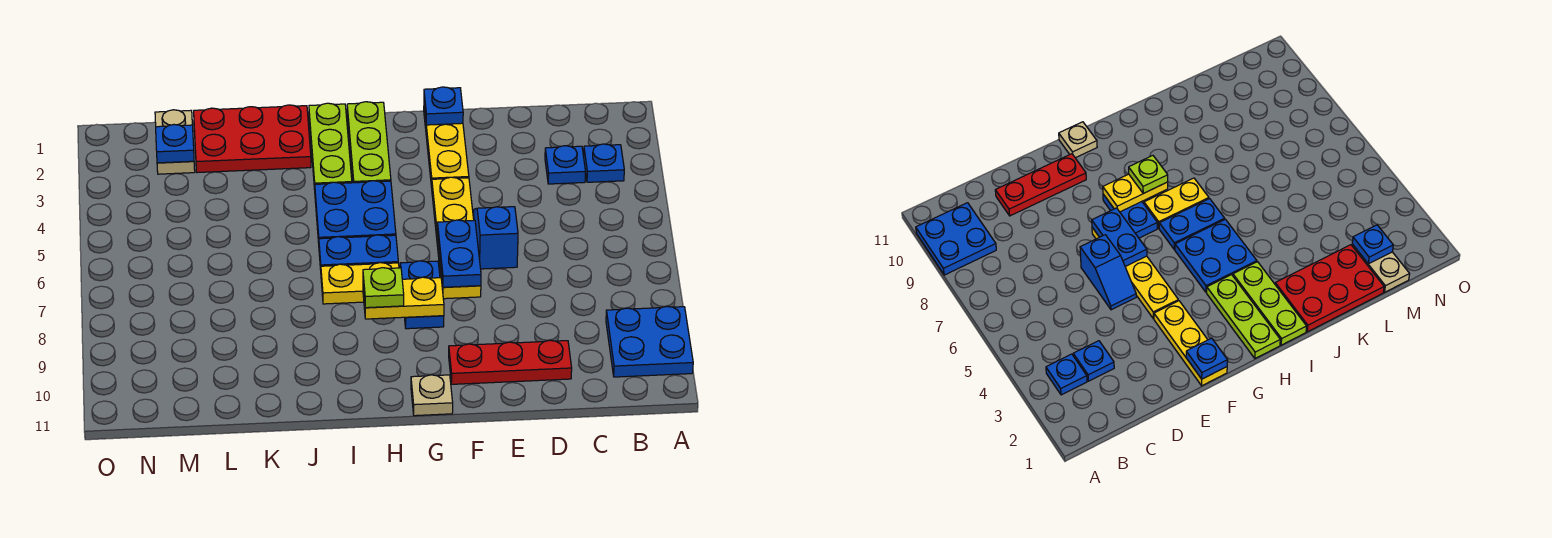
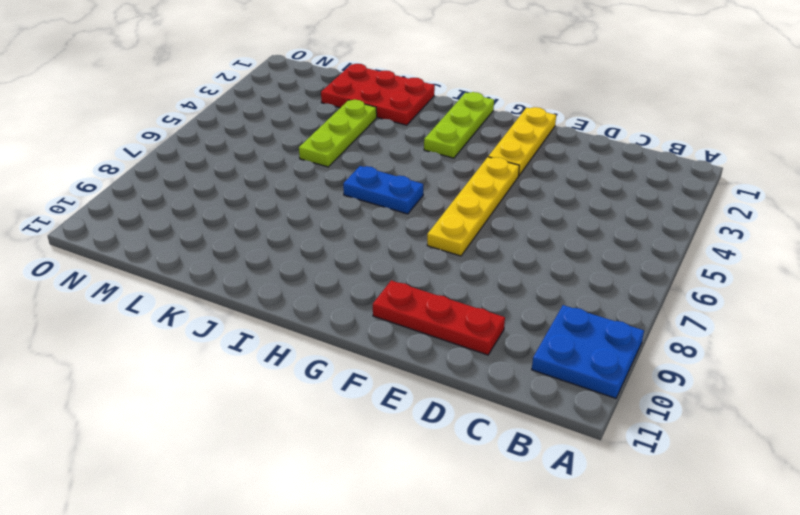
lime 1x3 plate [299,100,377,167] -> lime 1x3 plate moved to [309,103,352,189]
none -> blue 1x1 plate [584,144,624,182]
none -> blue 1x1 plate [545,146,586,184]
none -> blue 1x2 slope [474,207,518,269]

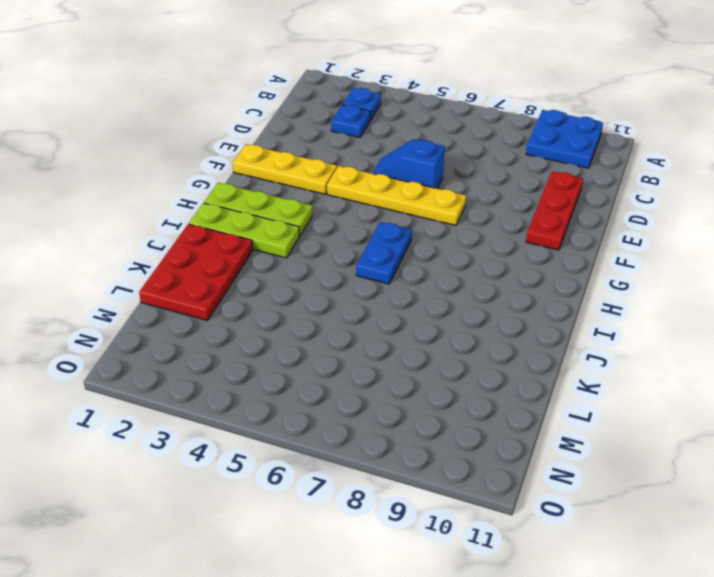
none -> blue 1x2 plate [400,261,444,329]
none -> tan 1x1 plate [411,375,453,416]
none -> blue 2x2 plate [315,181,396,243]

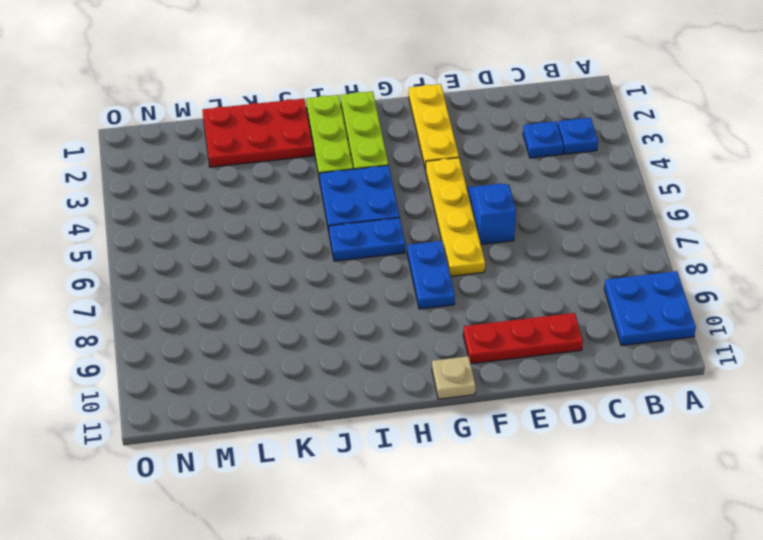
none -> yellow 1x2 plate [321,263,399,304]
none -> tan 1x2 plate [155,110,195,174]
none -> blue 1x1 plate [424,87,463,125]

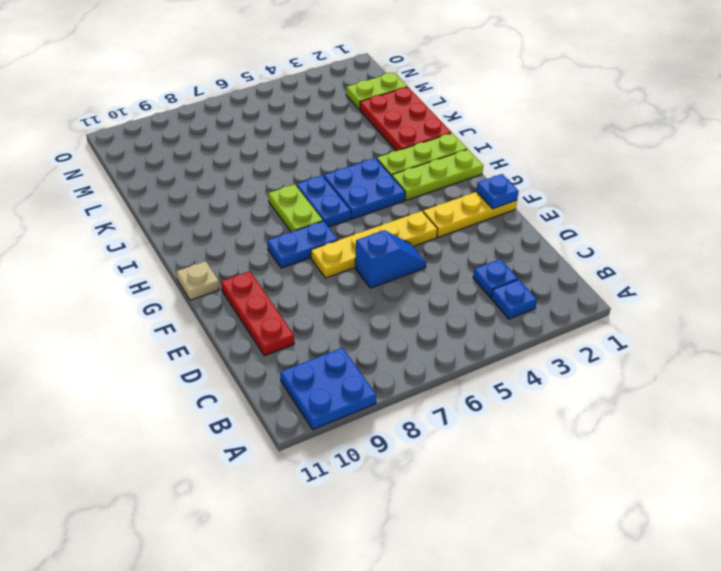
lime 1x2 plate [268,184,323,232] -> yellow 1x2 plate [321,263,399,304]
lime 1x2 plate [346,73,407,110] -> tan 1x2 plate [155,110,195,174]
none -> blue 1x2 plate [437,220,481,287]
none -> yellow 1x2 plate [363,277,444,319]
none -> blue 1x1 plate [156,125,194,163]

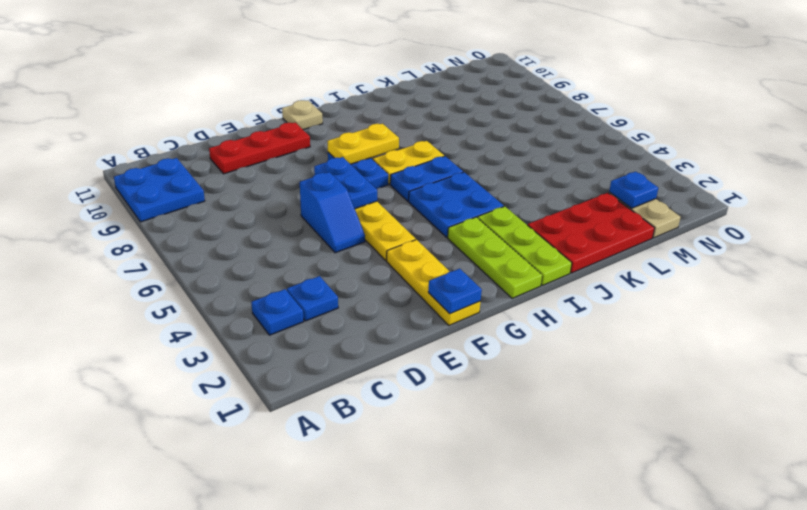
none -> lime 1x1 plate [363,268,404,308]

